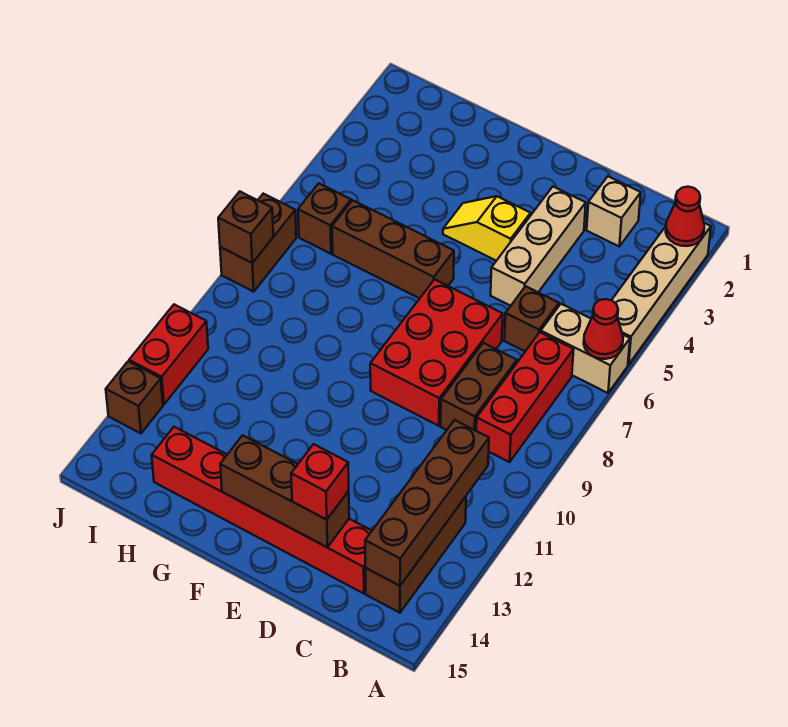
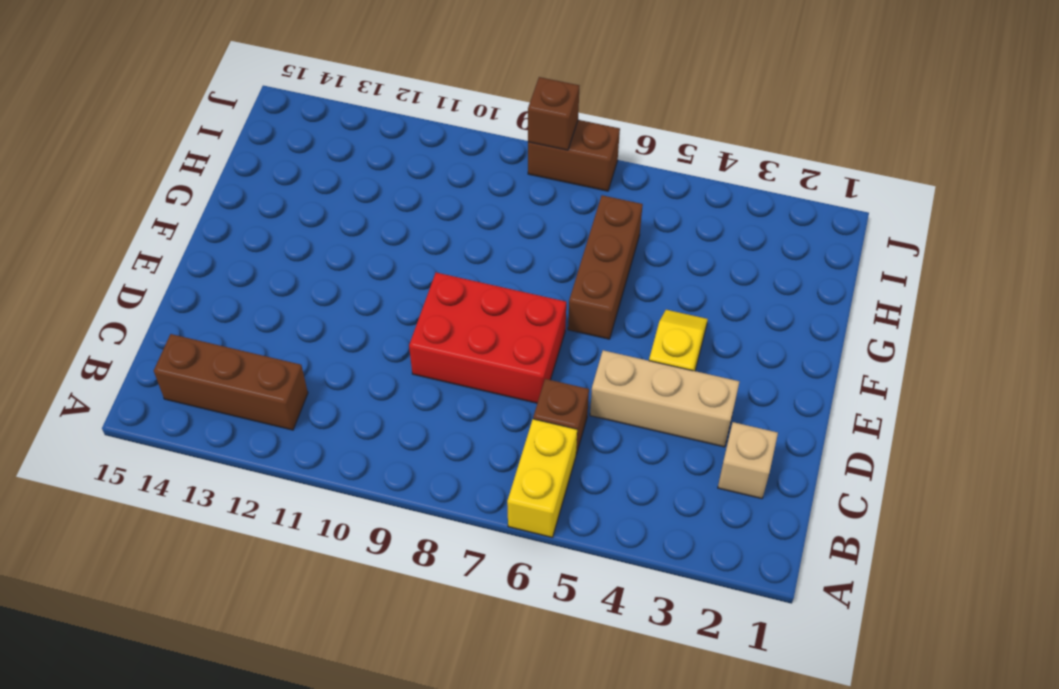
yellow 1x2 brick [507,419,577,537] -> tan 1x2 brick [541,304,630,393]
none -> tan 1x4 brick [612,223,711,365]
none -> red 1x3 brick [476,332,574,462]
none -> brown 1x2 brick [441,343,517,431]

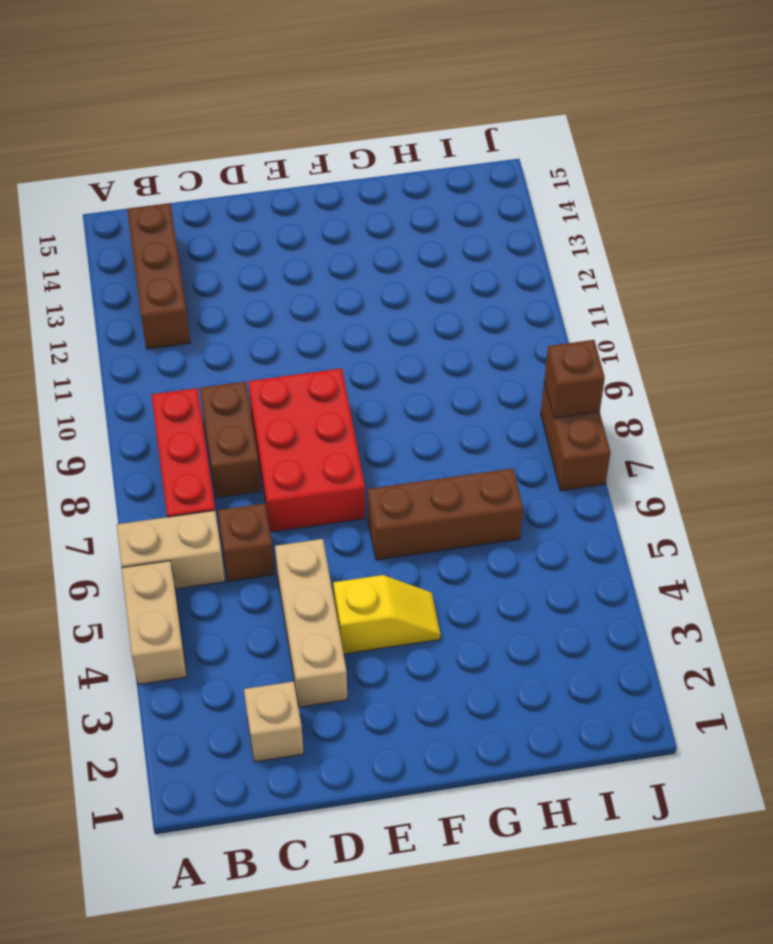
tan 1x2 brick [122,561,187,685] -> tan 1x4 brick [612,223,711,365]
none -> red 1x6 brick [152,427,372,594]
none -> brown 1x1 brick [298,184,351,254]
none -> red 1x2 brick [129,304,208,404]

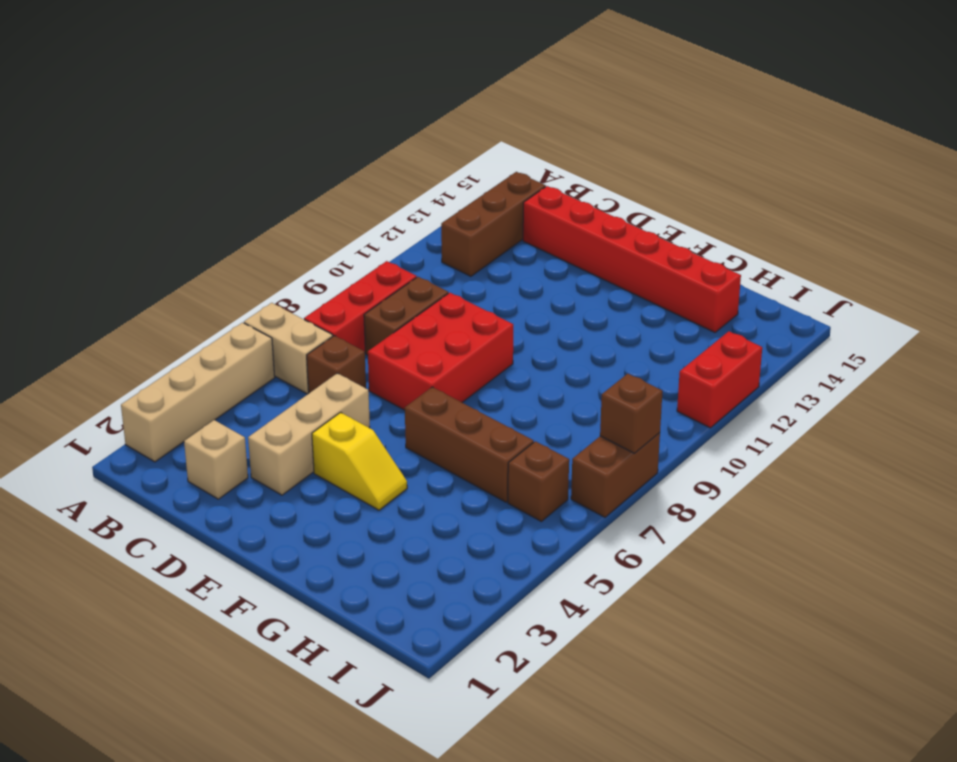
none -> brown 1x1 brick [106,361,163,433]
none -> red 1x1 cone [666,187,704,246]
none -> red 1x1 cone [584,299,623,359]

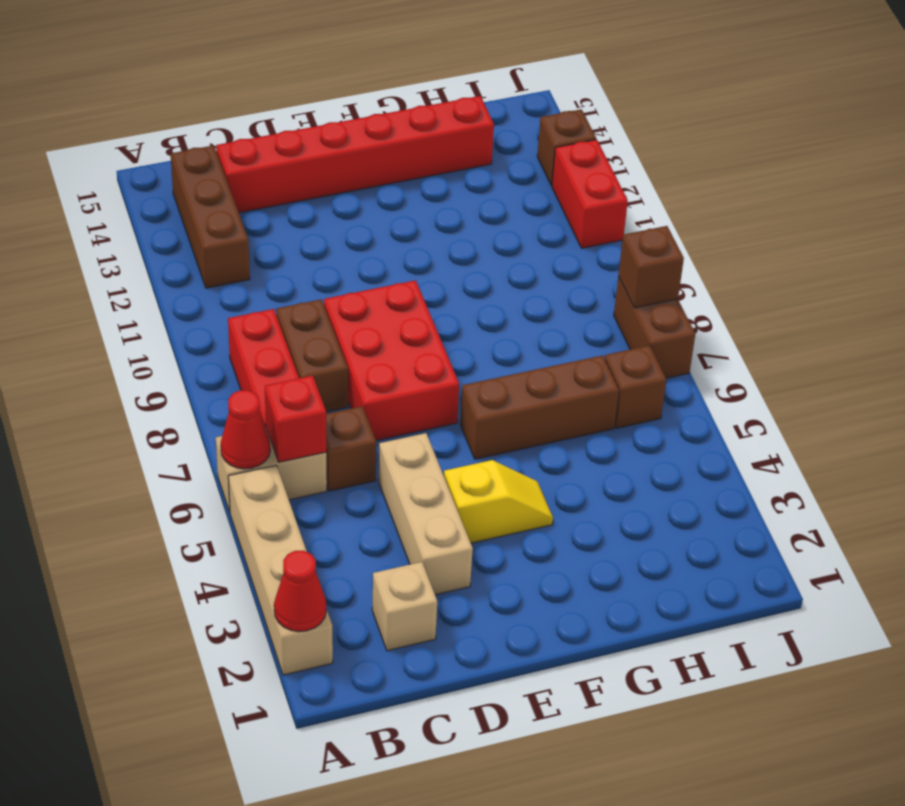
red 1x1 brick [265,375,326,462] -> red 1x1 brick moved to [291,444,349,520]
none -> brown 1x4 brick [365,420,489,586]
none -> brown 1x3 brick [220,435,349,547]

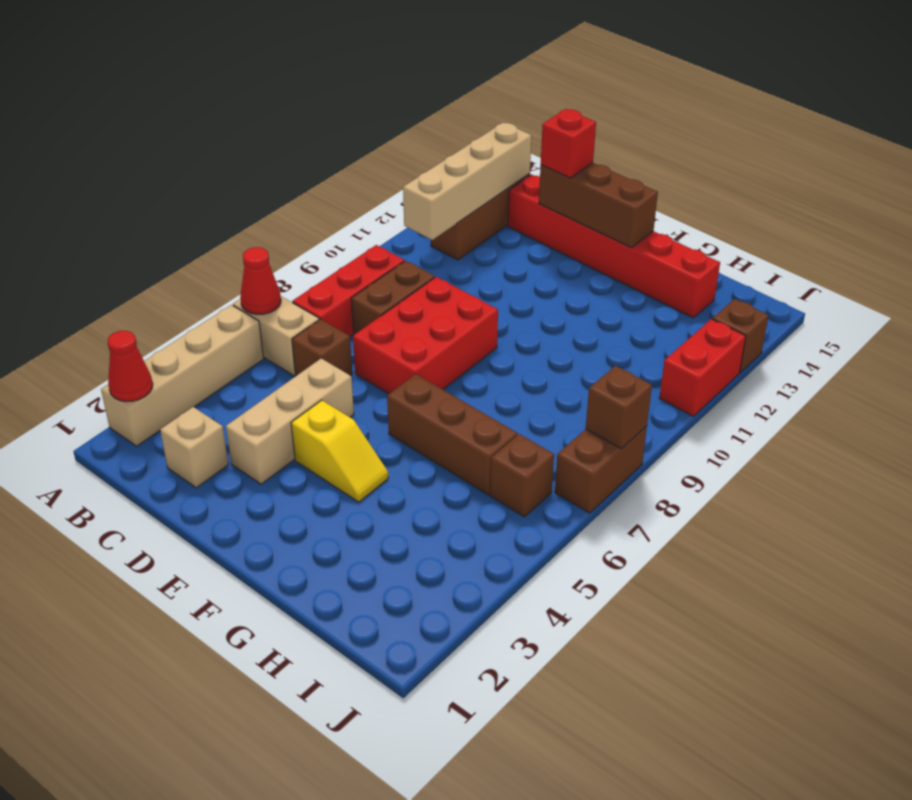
tan 1x4 brick [403,122,531,240] -> brown 1x4 brick [365,420,489,586]

